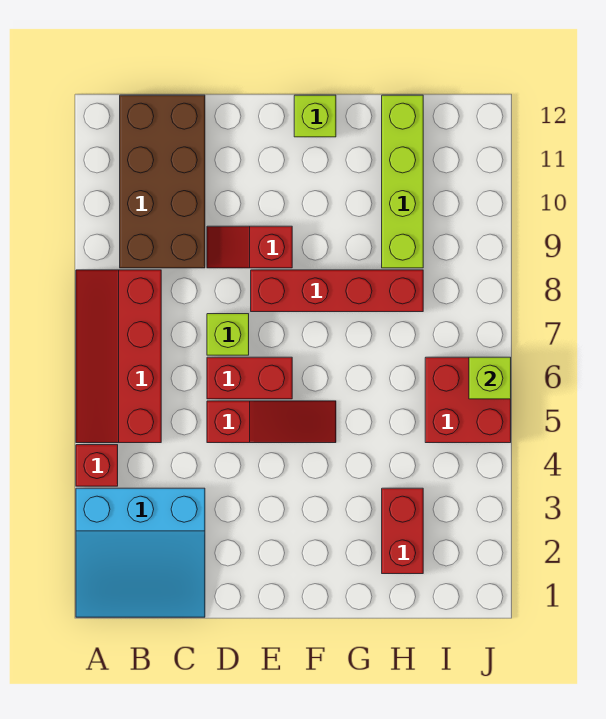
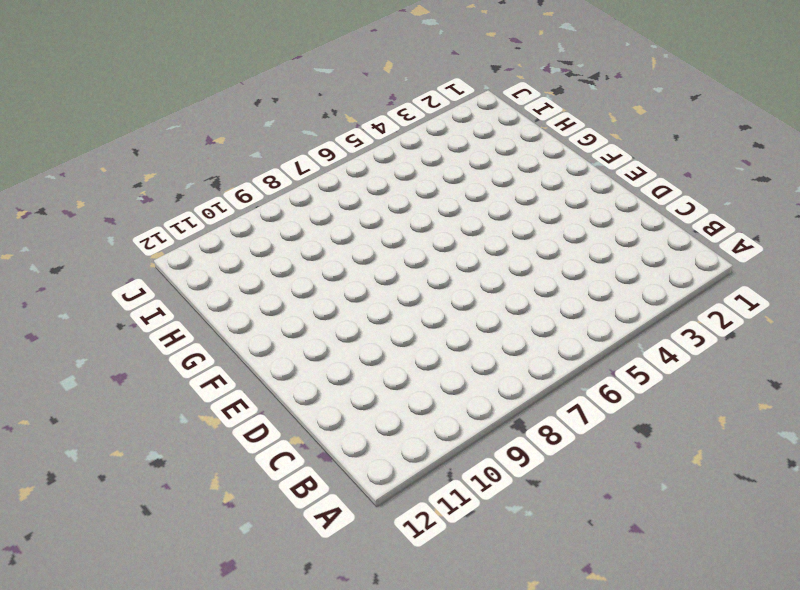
none -> cyan 3x3 slope [76,488,205,617]
none -> red 1x1 brick [76,445,118,486]
none -> red 2x4 slope [76,270,161,443]

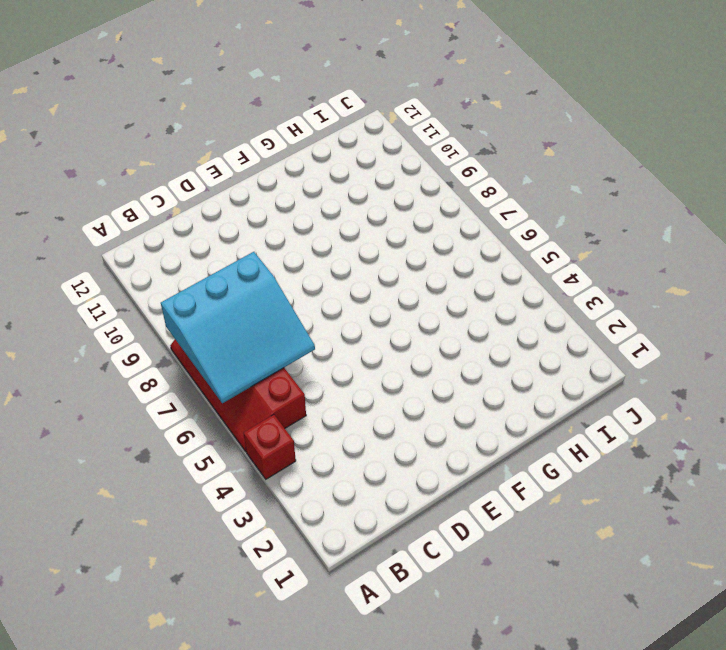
cyan 3x3 slope [161,252,315,403] -> cyan 3x3 slope moved to [76,488,205,617]
none -> brown 2x4 brick [120,95,205,268]
none -> red 1x3 slope [207,401,336,443]
none -> red 1x2 brick [207,357,292,399]

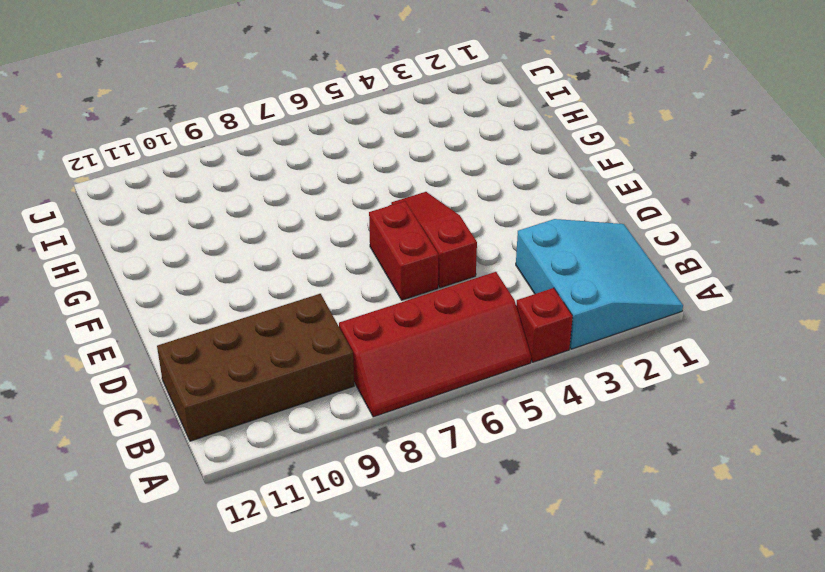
none -> lime 1x1 brick [207,314,249,355]
none -> red 1x2 slope [207,226,292,268]
none -> red 1x4 brick [251,270,423,312]

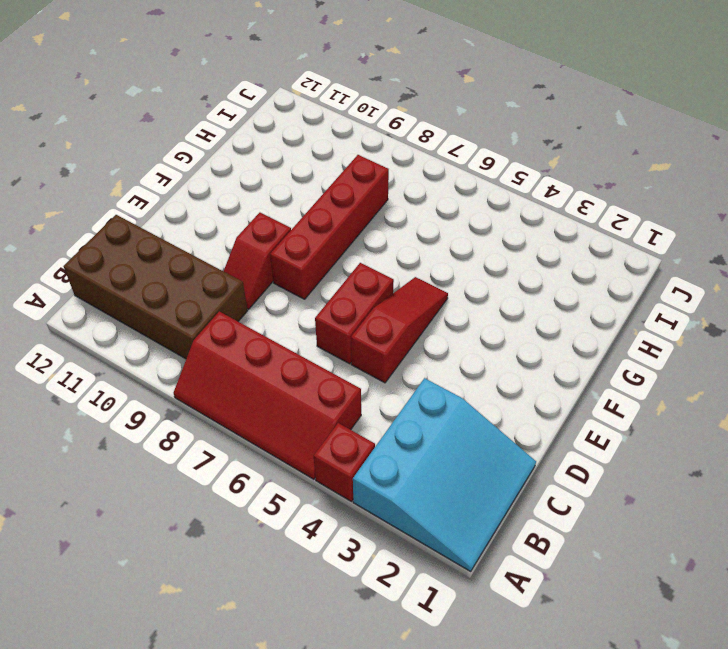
none -> lime 1x1 brick [207,314,249,355]
none -> lime 1x1 brick [294,95,336,137]
none -> red 1x2 brick [382,488,423,574]

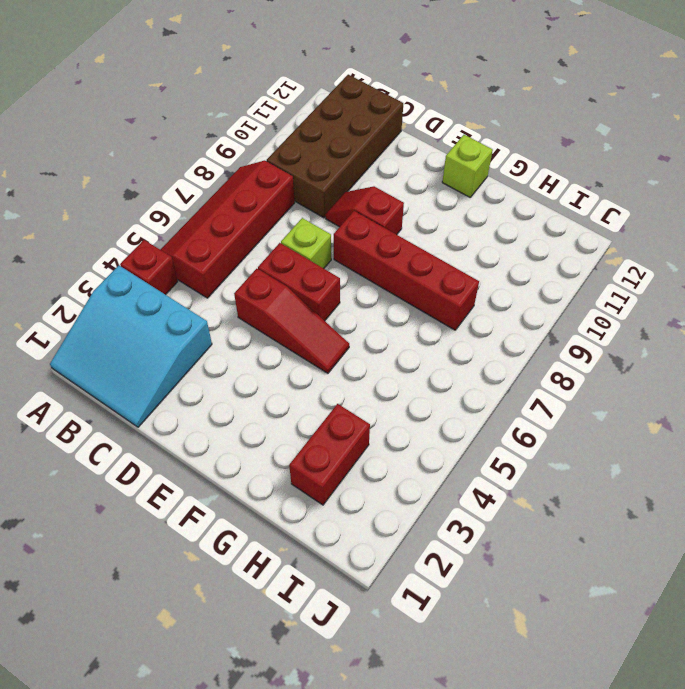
none -> lime 1x4 brick [382,95,423,268]
none -> red 2x2 brick [425,357,511,443]
none -> lime 1x1 brick [469,357,511,399]

